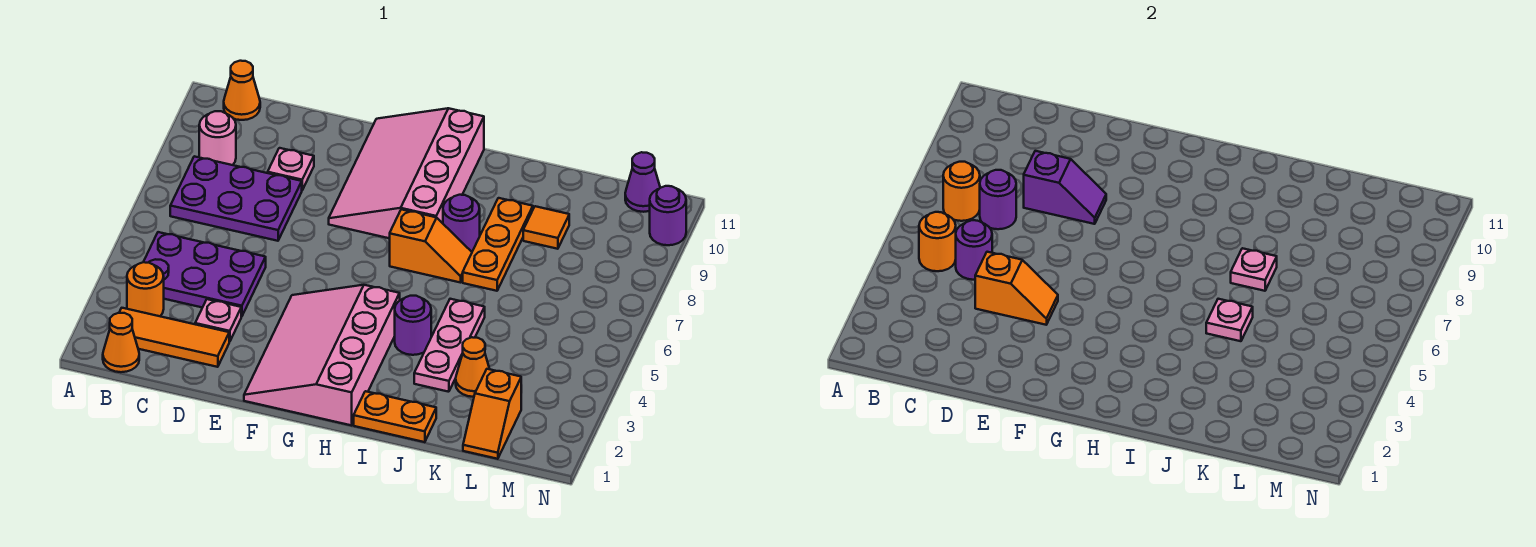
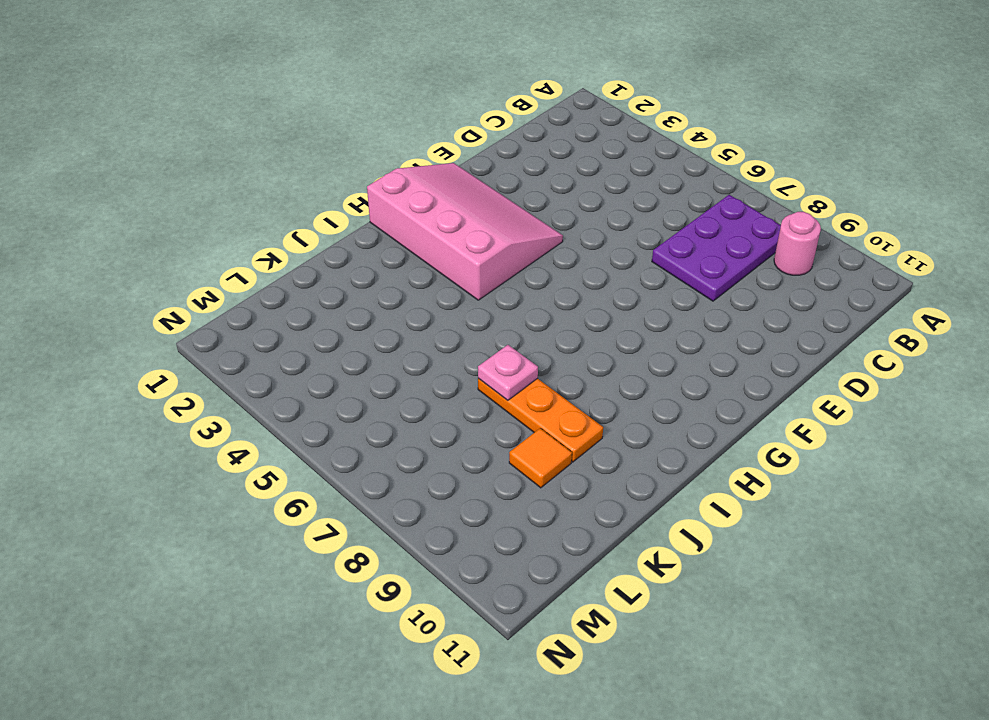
none -> orange 1x1 cone [103,313,139,372]
none -> orange 1x3 tile [119,308,229,367]
none -> orange 1x1 round brick [127,262,164,316]
none -> purple 2x3 plate [144,232,266,316]

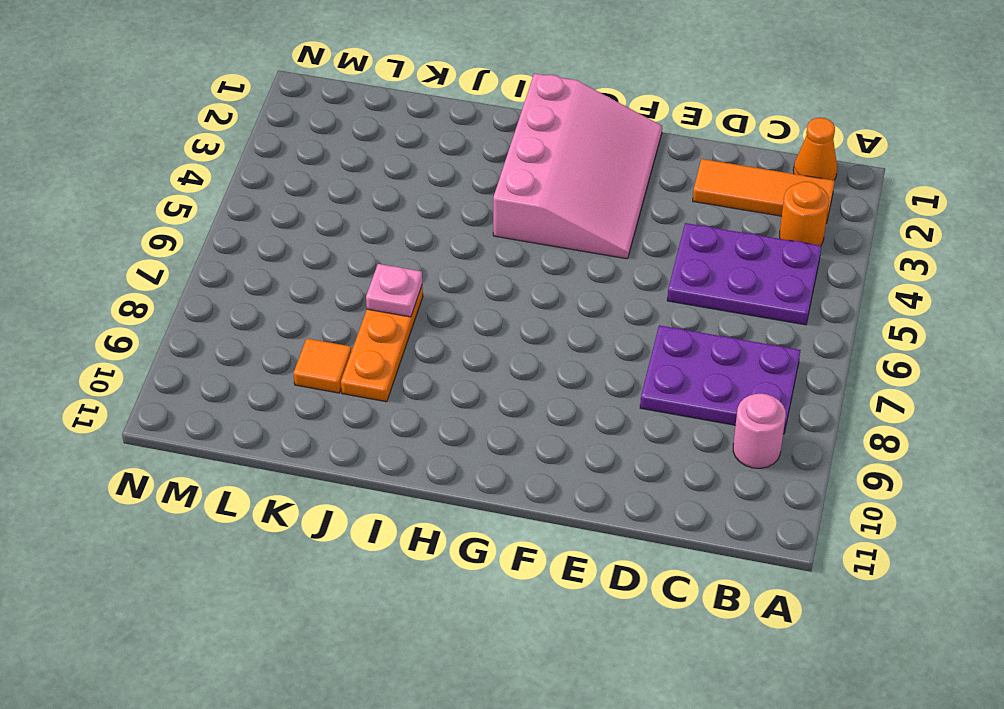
none -> orange 1x1 cone [224,61,260,120]
none -> pink 1x1 plate [195,299,241,342]
none -> pink 1x1 plate [268,148,314,190]
none -> pink 3x4 slope [329,108,484,238]

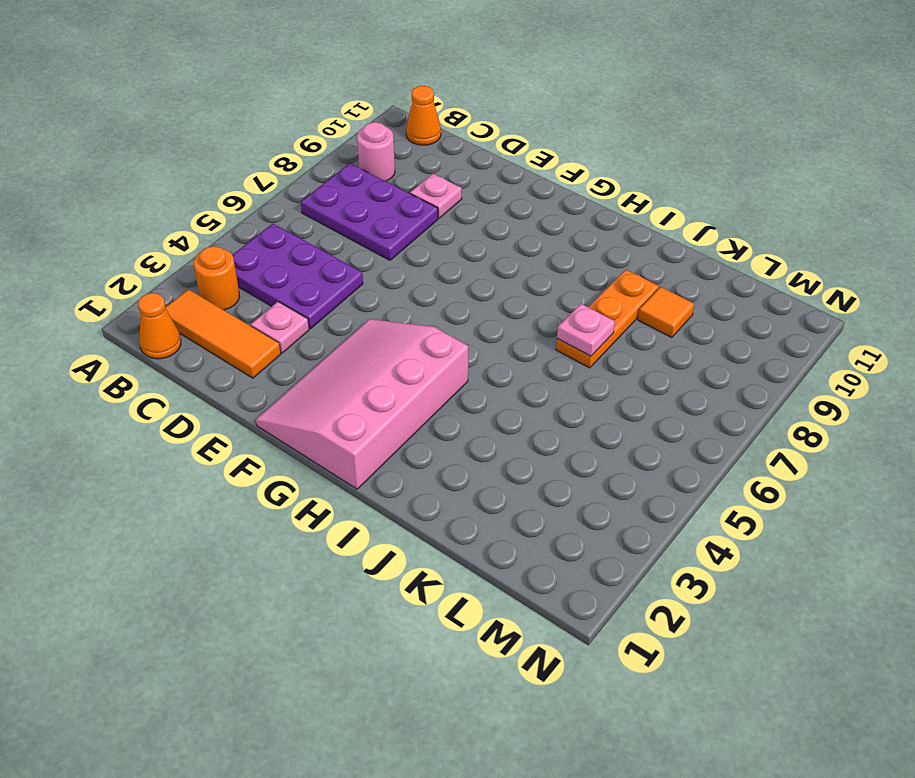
none -> pink 3x4 slope [329,108,484,238]
none -> orange 1x2 slope [390,209,472,283]
none -> orange 1x2 plate [354,391,436,442]
none -> purple 1x1 round brick [395,296,431,355]

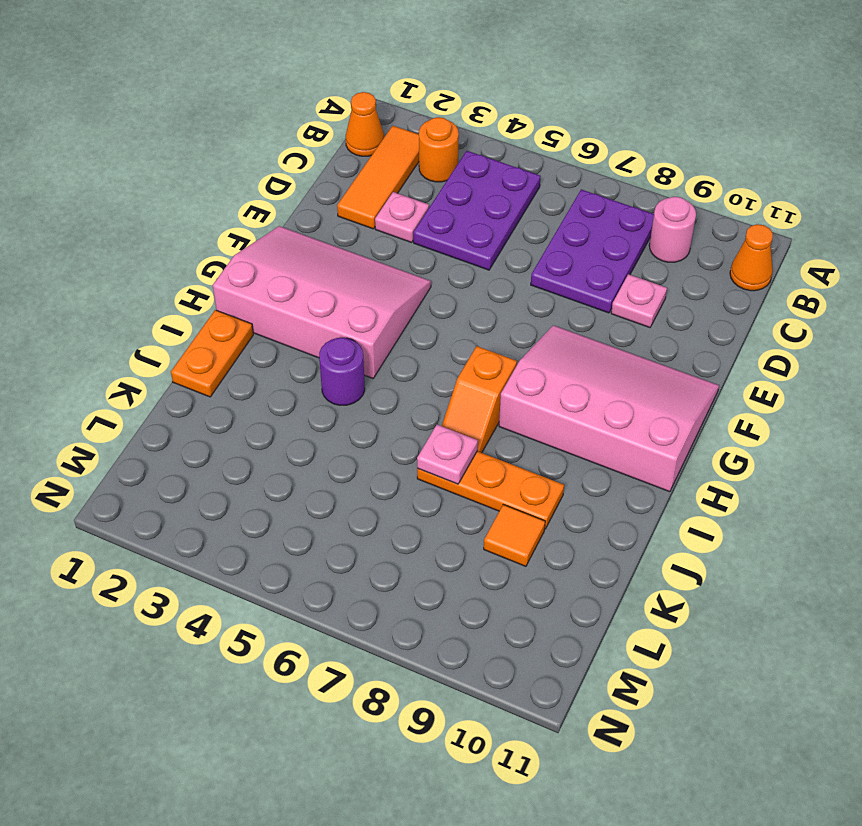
none -> purple 1x1 round brick [443,195,480,252]
none -> pink 1x3 plate [414,299,485,392]
none -> orange 1x1 cone [456,337,489,397]
none -> orange 1x2 slope [463,369,521,459]

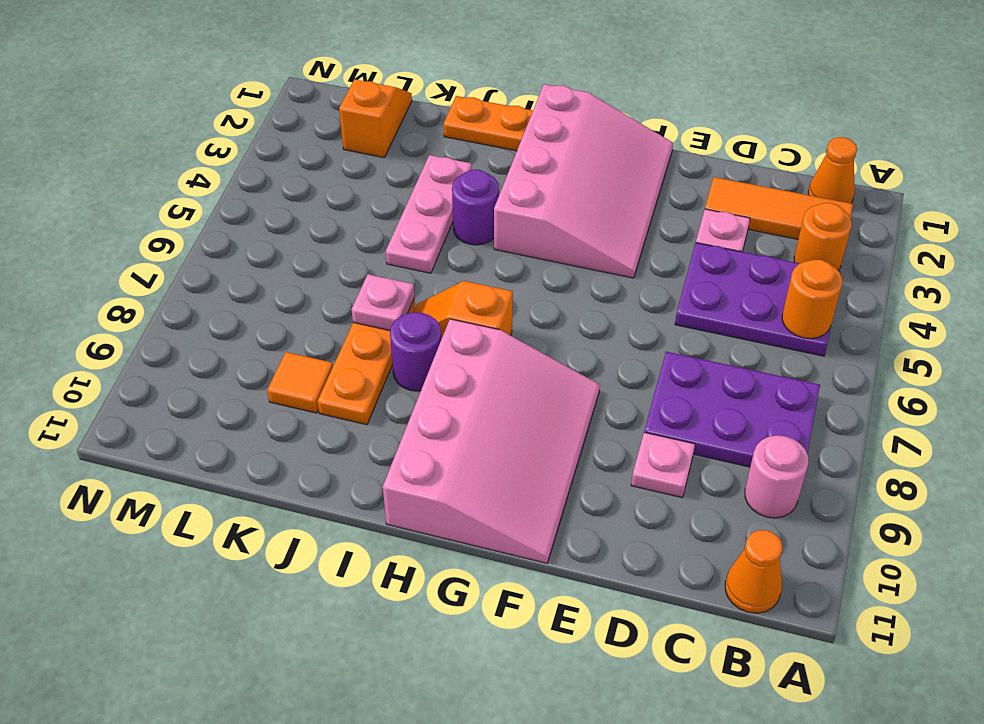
none -> orange 1x1 cone [456,337,489,397]
none -> purple 1x1 cone [625,152,660,212]
none -> purple 1x1 round brick [650,186,686,245]
none -> orange 1x1 round brick [943,162,980,221]

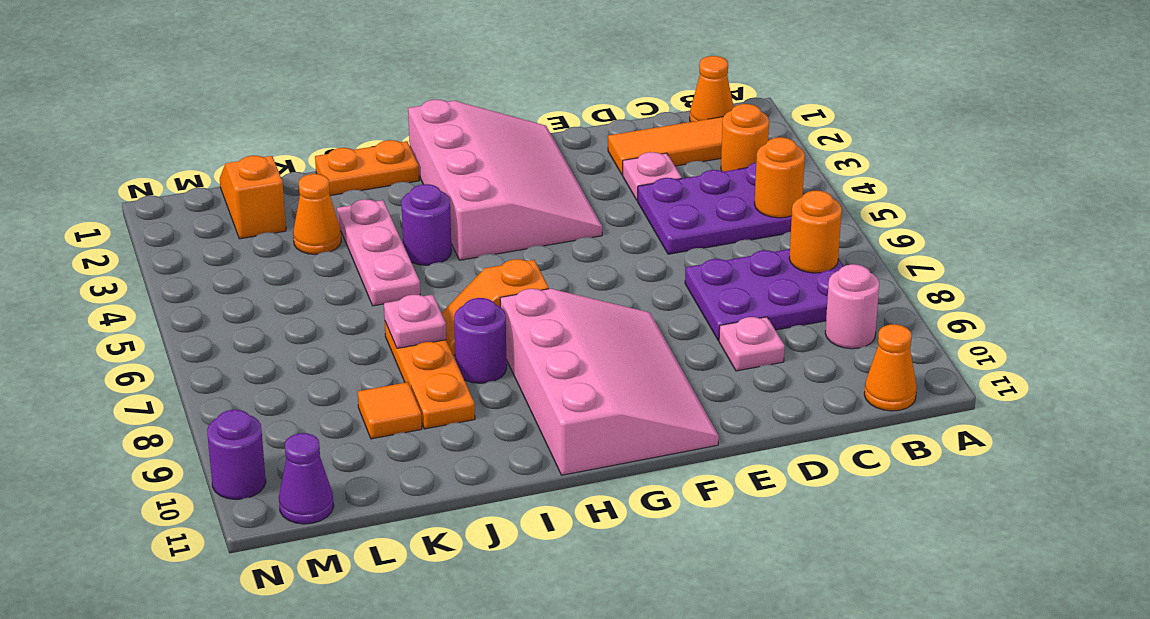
none -> purple 1x1 round brick [956,220,992,280]
none -> purple 1x1 round brick [980,170,1016,229]
none -> orange 1x2 slope [975,252,1058,325]
none -> purple 1x2 slope [1024,151,1106,224]

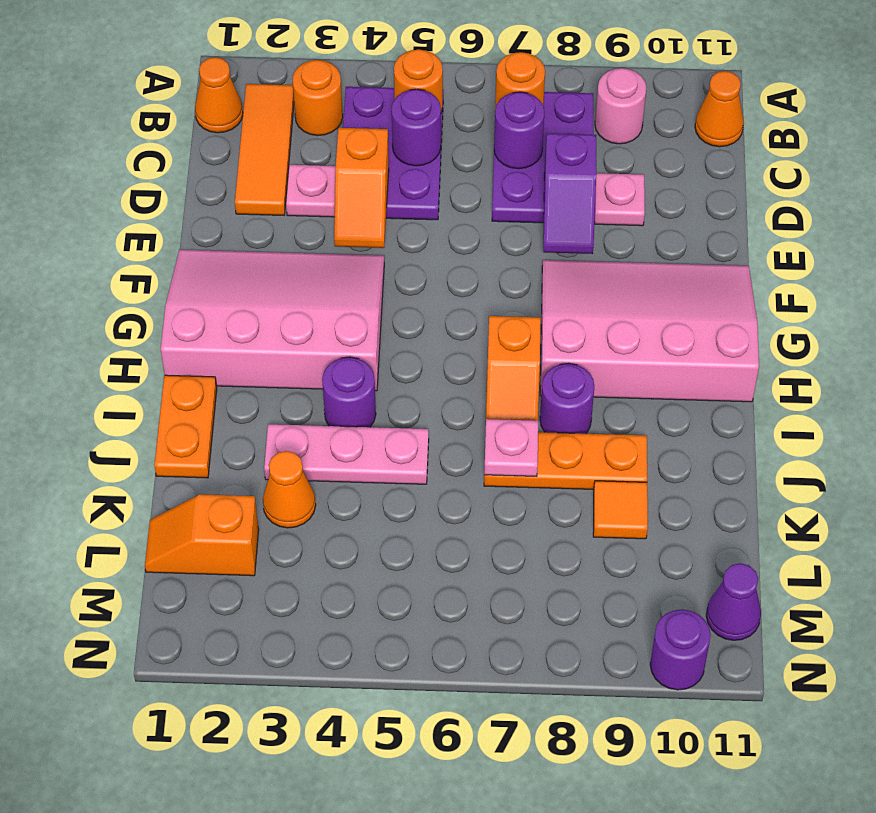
none -> pink 1x1 plate [1206,299,1253,341]

